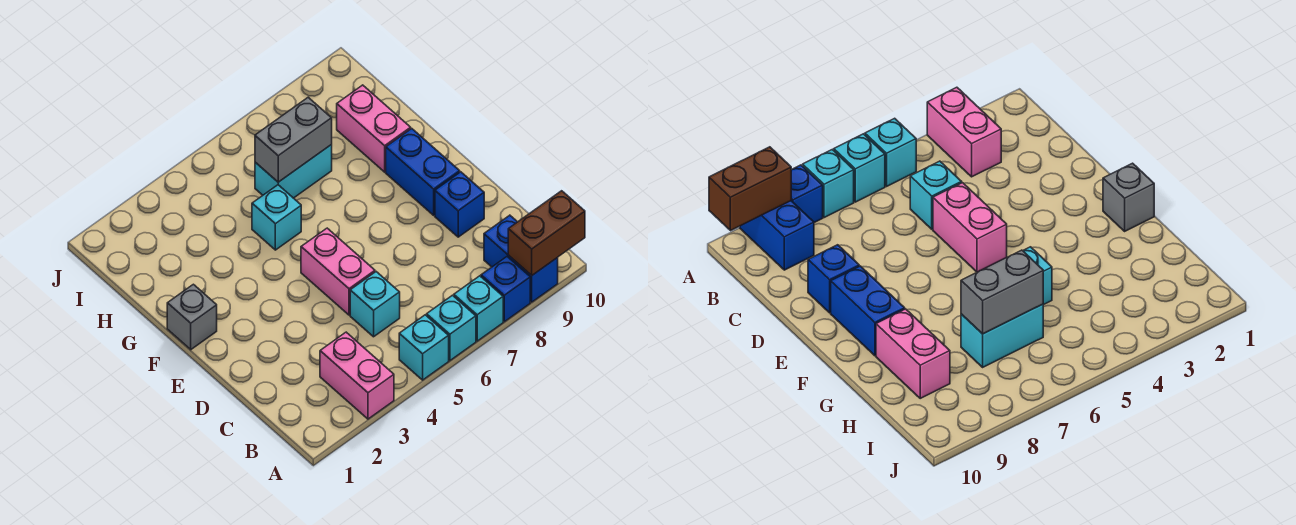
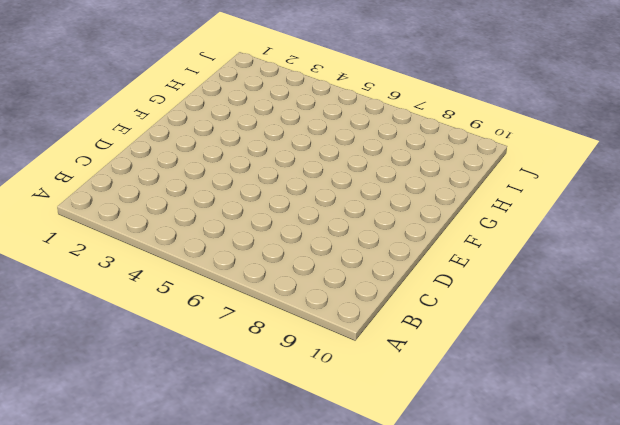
none -> pink 1x2 brick [320,332,394,419]
none -> cyan 1x1 brick [399,315,449,380]
none -> cyan 1x1 brick [427,295,476,361]

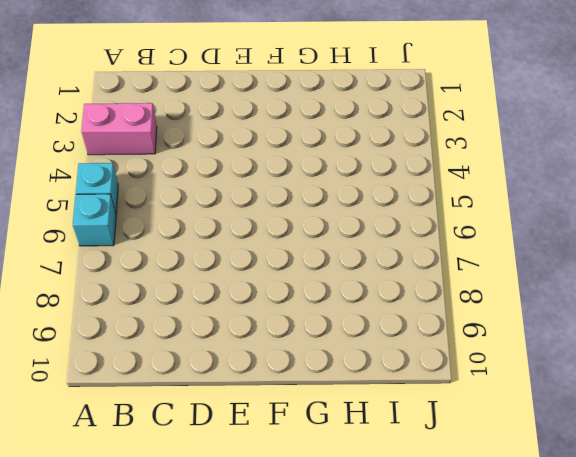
none -> cyan 1x1 brick [454,276,503,341]
none -> blue 1x1 brick [481,257,530,322]
none -> blue 1x2 brick [484,215,558,302]

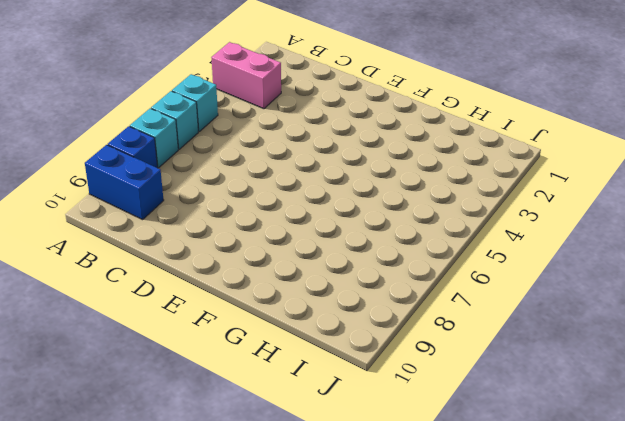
none -> cyan 1x1 brick [350,272,400,337]
none -> pink 1x2 brick [301,228,375,315]
none -> blue 1x1 brick [435,172,484,237]

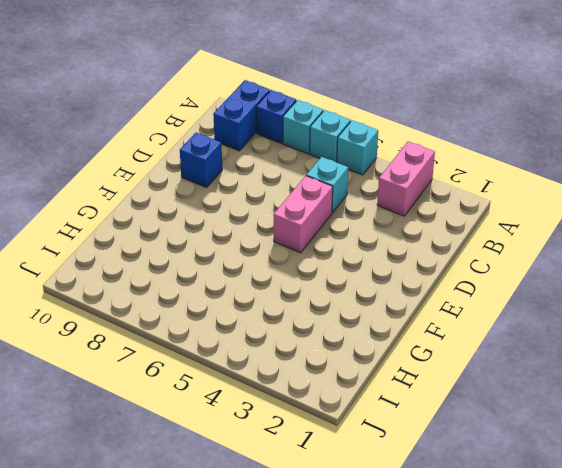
none -> blue 1x2 brick [386,129,460,215]
none -> grey 1x1 brick [167,284,217,350]
none -> cyan 1x1 brick [252,185,301,250]

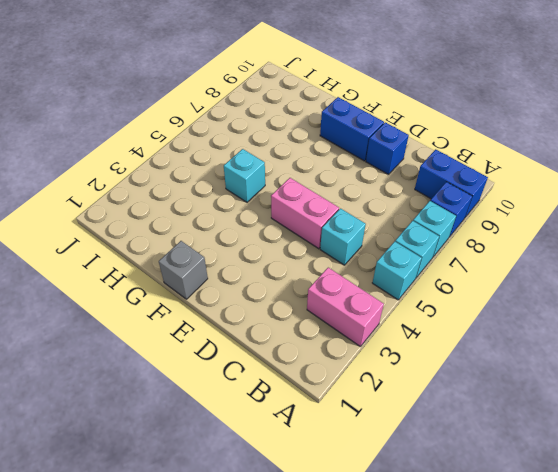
none -> pink 1x2 brick [337,85,411,172]
none -> cyan 1x2 brick [255,145,332,198]
none -> brown 1x2 brick [508,191,585,275]

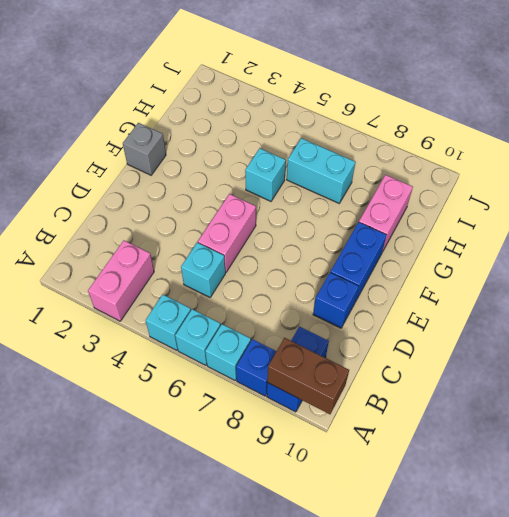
none -> grey 1x2 brick [255,97,332,182]

